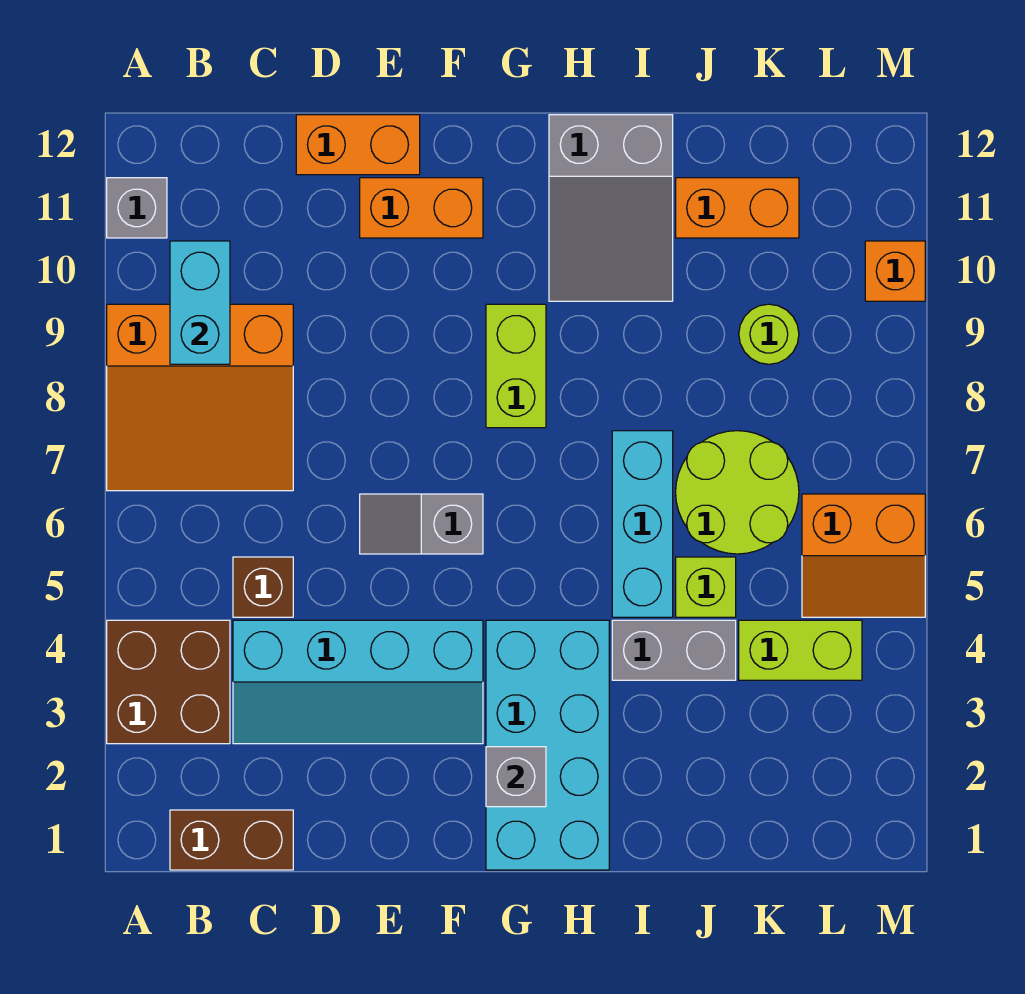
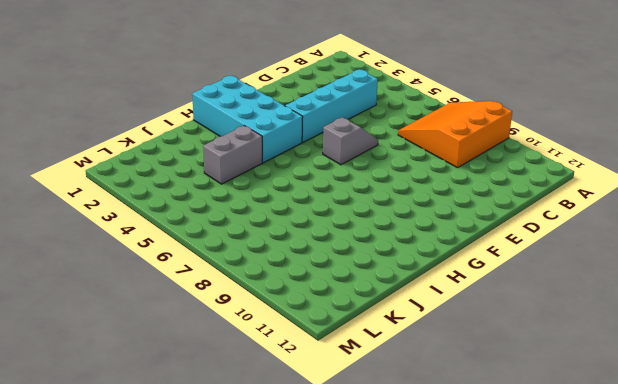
none -> brown 2x2 brick [107,620,230,744]
none -> grey 1x1 brick [107,178,167,238]
none -> brown 1x2 brick [170,810,293,870]

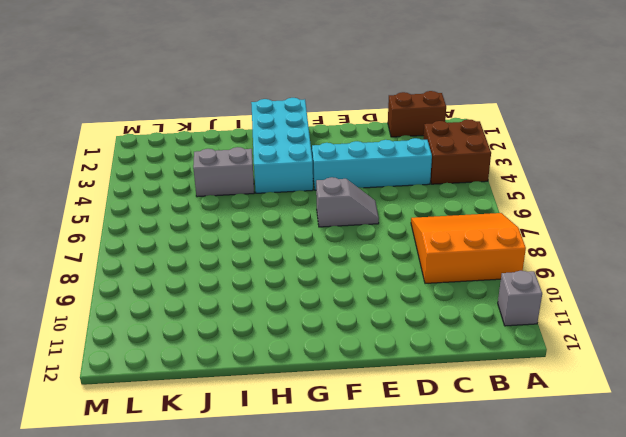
none -> brown 1x1 brick [233,557,293,617]
none -> orange 1x2 brick [296,115,420,175]
none -> orange 1x2 brick [360,178,483,238]

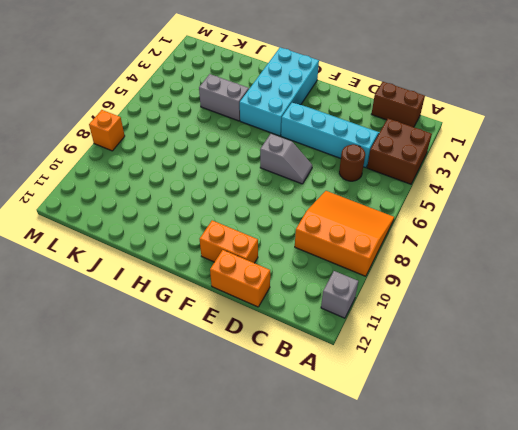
brown 1x1 round brick [339,144,365,181] -> brown 1x1 brick [233,557,293,617]
orange 1x1 brick [89,110,125,151] -> orange 1x1 brick moved to [865,241,925,301]
none -> lime 1x2 brick [486,304,546,428]
none -> grey 2x3 slope [549,115,673,301]
none -> cyan 1x3 brick [612,431,673,617]

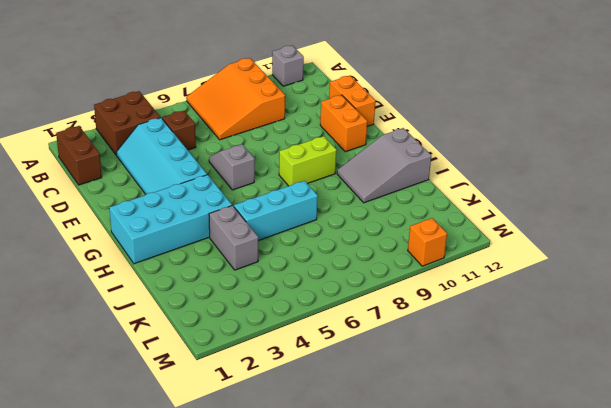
none -> lime 1x1 brick [676,557,736,617]
none -> lime 2x2 round brick [676,431,799,554]
none -> orange 1x2 brick [676,178,799,238]

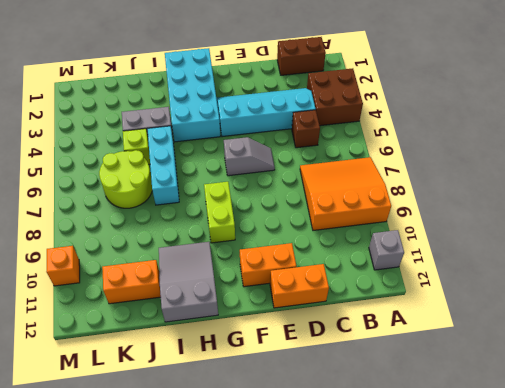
none -> lime 1x2 brick [739,620,862,680]
none -> lime 1x1 round brick [739,304,799,364]
none -> orange 2x2 slope [802,494,925,617]

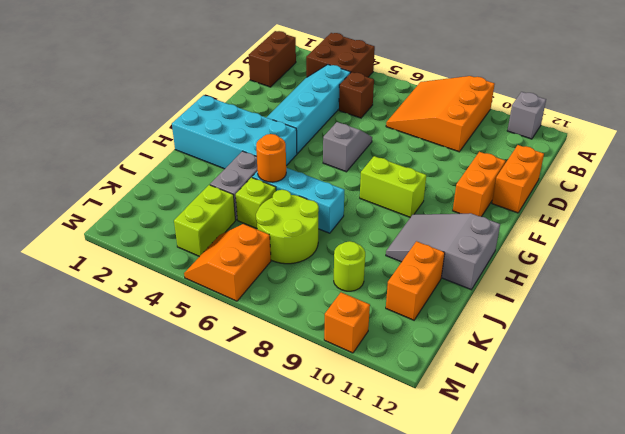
orange 1x1 round brick [256,134,286,182] -> none
none -> cyan 1x2 brick [170,241,230,364]
none -> grey 1x1 brick [486,747,546,807]

